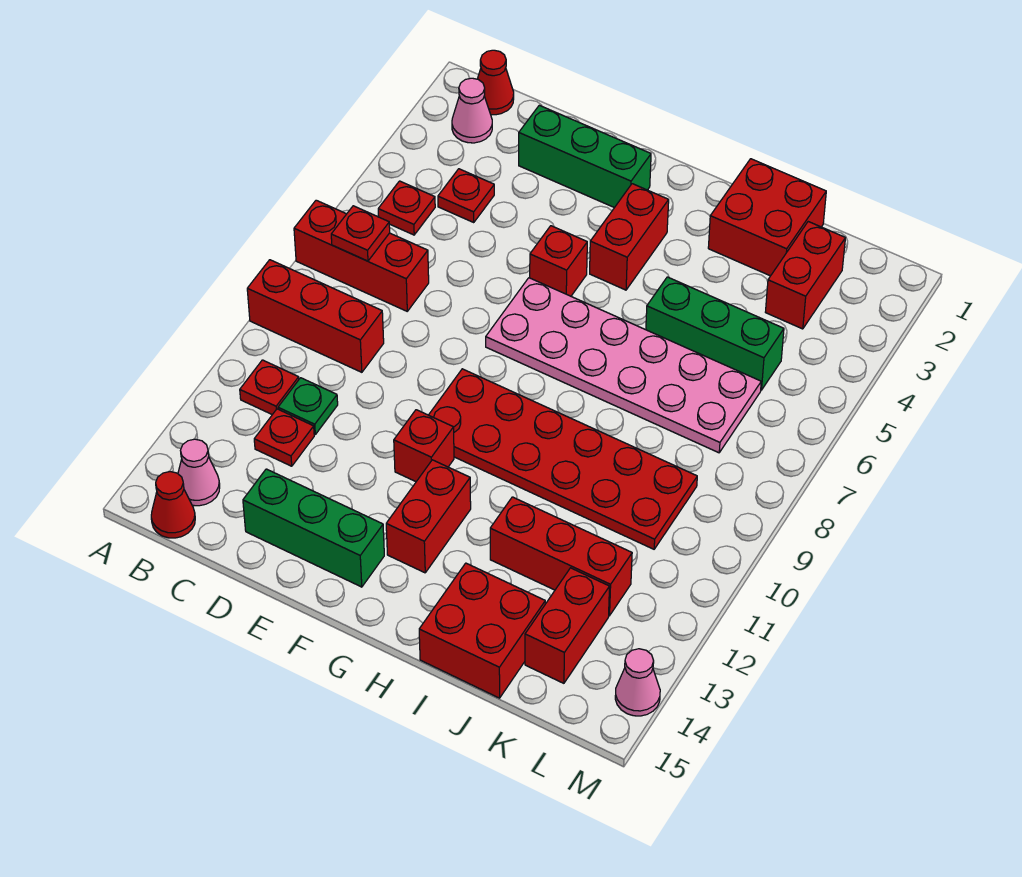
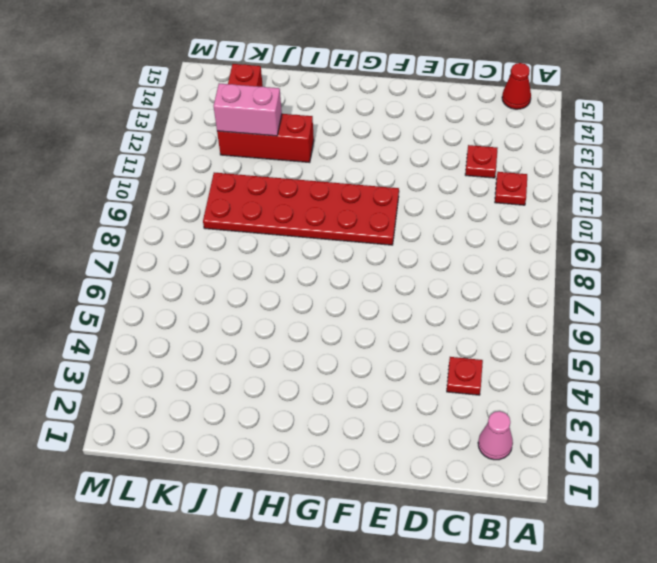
pink 1x2 brick [214,83,282,136] -> none
none -> red 1x3 brick [294,200,429,311]
none -> red 1x3 brick [247,260,384,372]
none -> red 1x1 cone [478,50,514,115]

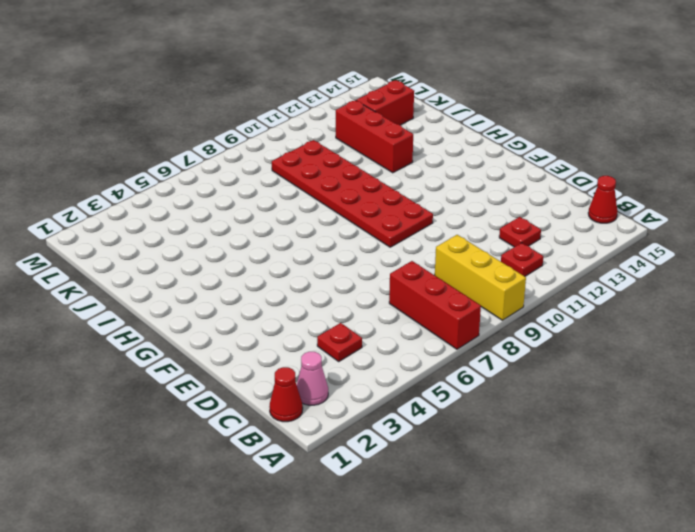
yellow 1x3 brick [435,235,526,320] -> red 1x3 brick [247,260,384,372]
none -> red 1x1 plate [378,181,435,235]
none -> pink 1x1 cone [178,439,220,506]
none -> green 1x1 plate [278,378,338,434]

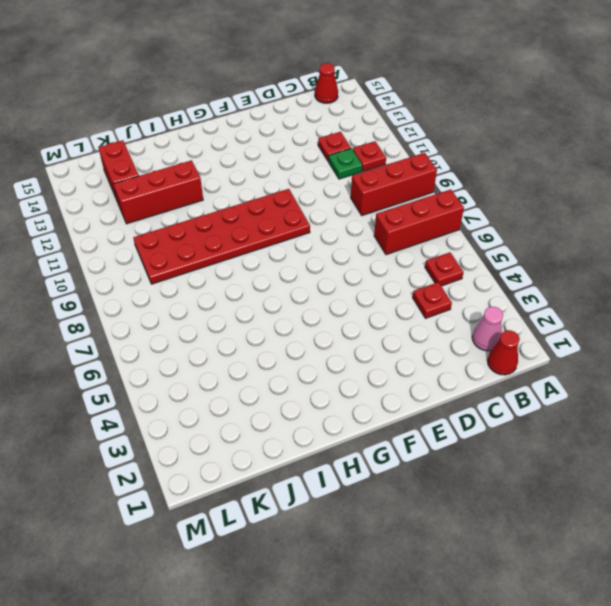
none -> pink 1x1 cone [178,439,220,506]
none -> green 1x3 brick [519,105,651,208]
none -> green 1x3 brick [243,469,384,587]

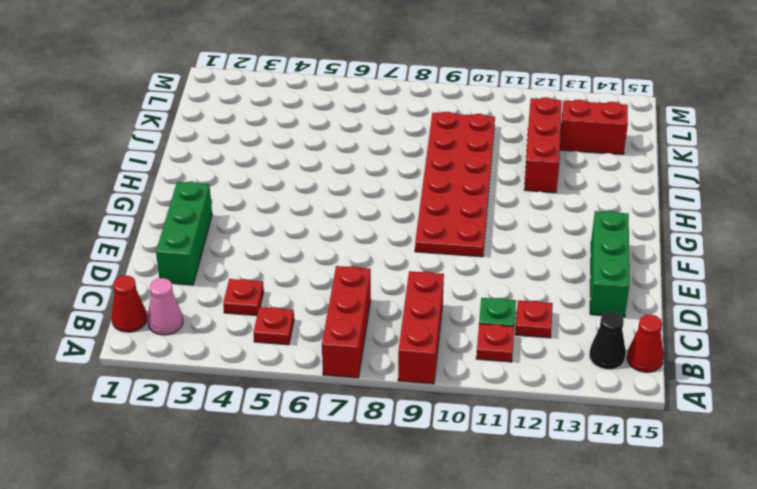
black 1x1 cone [589,312,626,369] -> pink 1x1 cone [178,439,220,506]
none -> red 1x1 brick [530,226,587,296]
none -> pink 2x6 plate [486,278,761,453]
none -> red 1x1 brick [394,410,454,482]

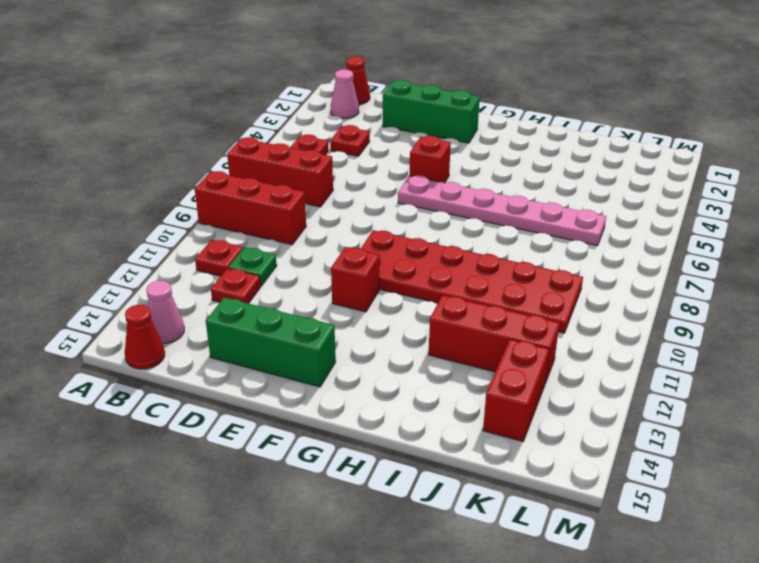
pink 1x6 plate [398,175,606,246] -> pink 2x6 plate [486,278,761,453]
none -> red 1x2 brick [590,184,669,290]
none -> red 1x2 brick [386,460,471,573]
none -> red 2x2 brick [708,159,826,276]

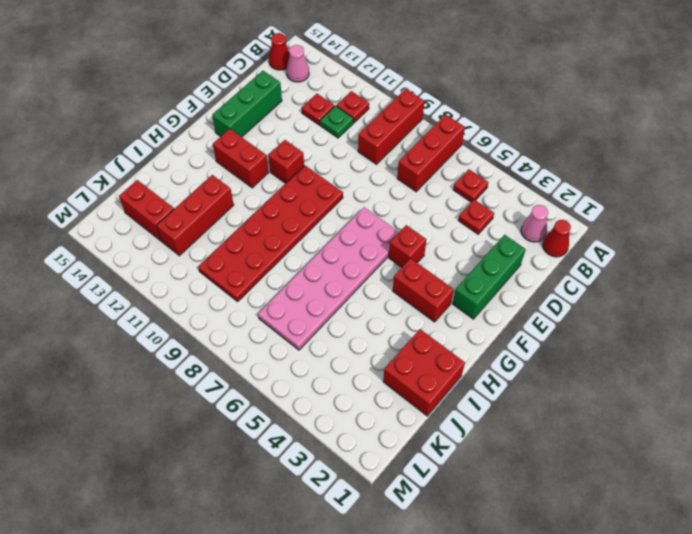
none -> green 1x3 brick [646,277,784,390]
none -> red 2x2 brick [419,563,545,698]
none -> red 1x2 brick [766,222,845,329]

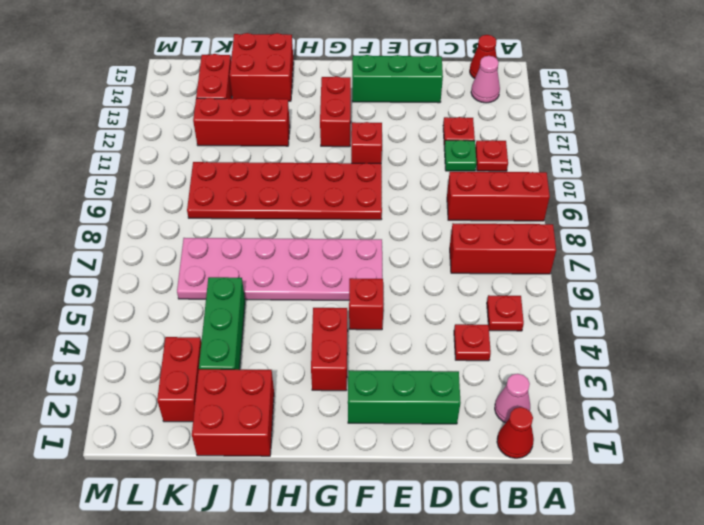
green 1x3 brick [199,277,245,370] -> green 1x3 brick turned to [646,277,784,390]
none -> pink 1x1 cone [615,649,660,716]
none -> red 1x1 plate [331,206,390,261]

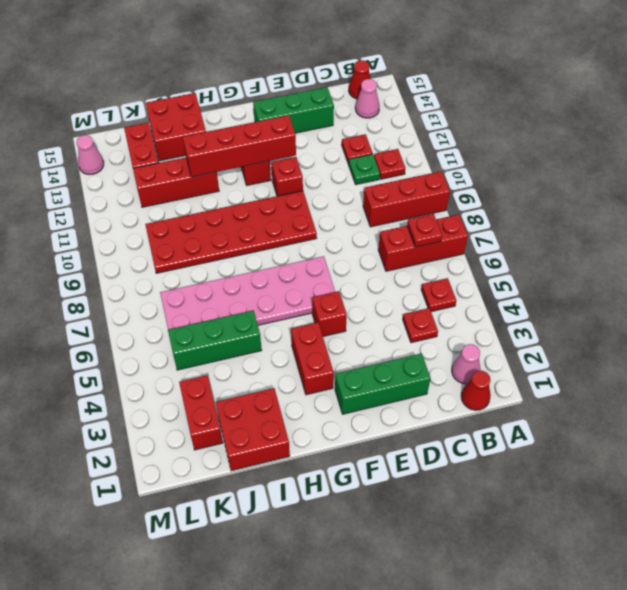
red 1x4 brick [183,115,296,177] -> none

